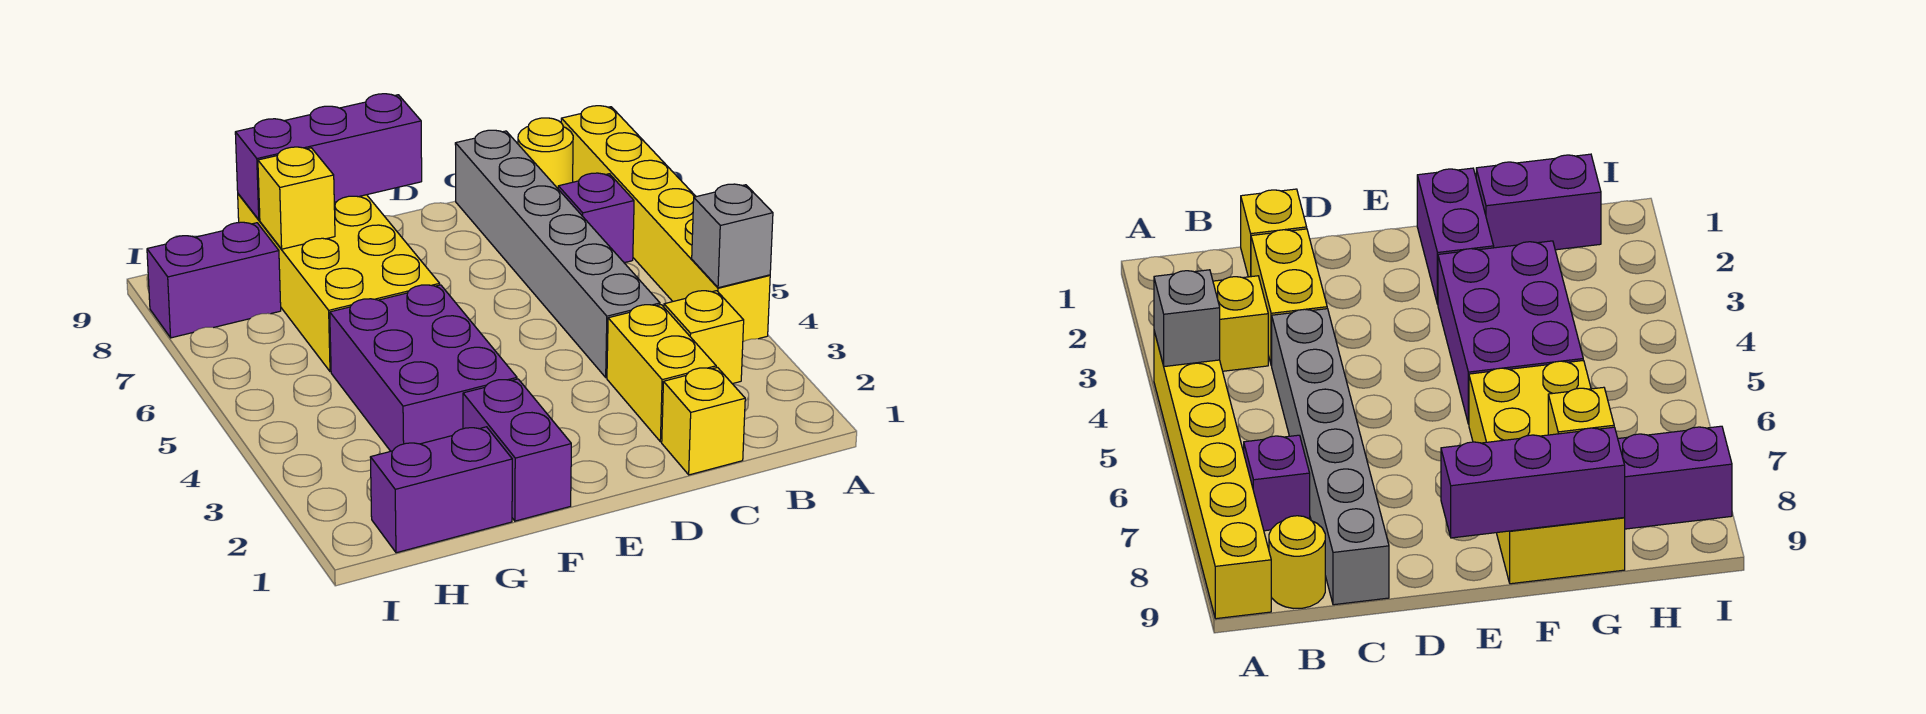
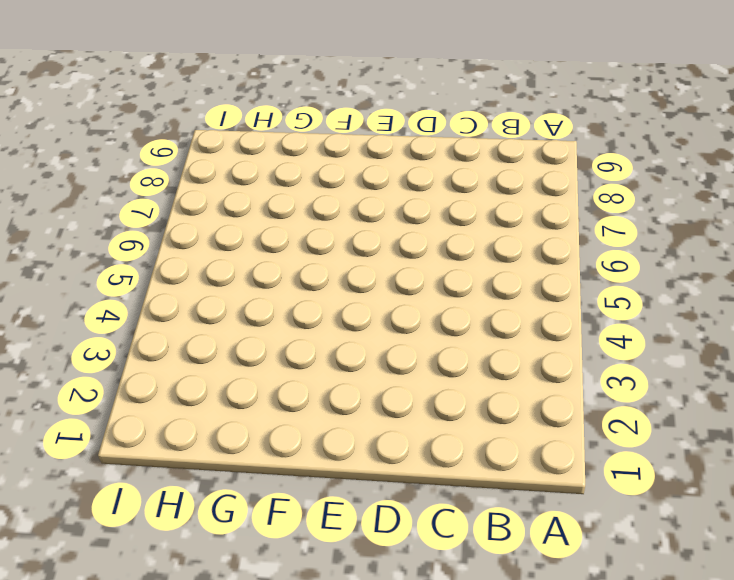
none -> yellow 1x6 brick [561,106,770,342]
none -> yellow 1x1 brick [664,291,744,384]
none -> purple 1x1 brick [558,173,634,263]

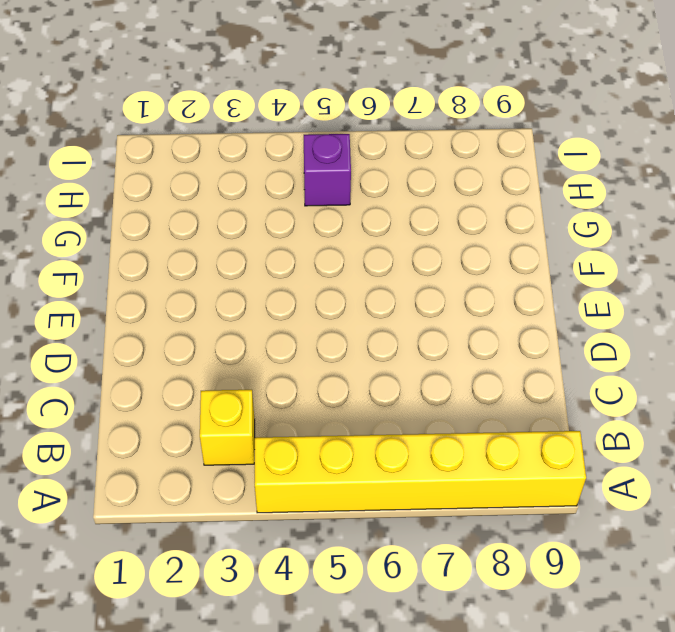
purple 1x1 brick [304,134,351,206] -> purple 1x1 brick moved to [558,173,634,263]
none -> yellow 1x1 round brick [518,118,573,188]
none -> yellow 1x1 brick [662,367,745,475]
none -> yellow 1x2 brick [607,305,716,442]

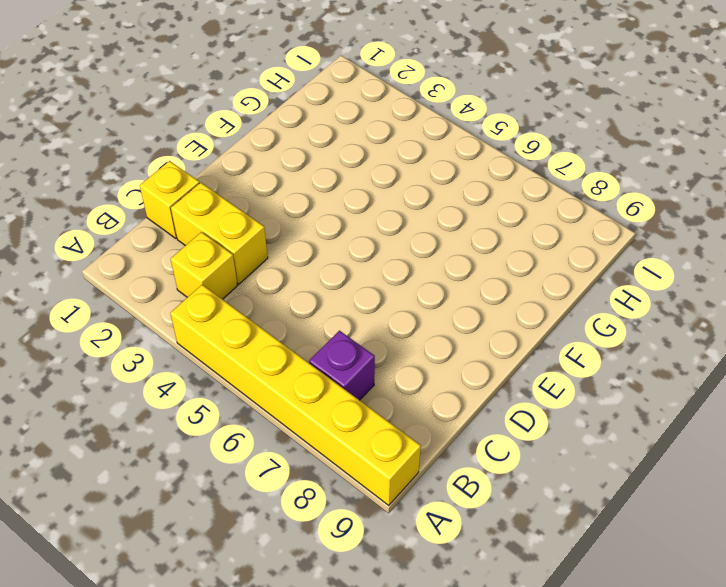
none -> yellow 1x1 round brick [518,118,573,188]
none -> grey 1x6 brick [455,130,660,378]
none -> purple 1x2 brick [463,379,571,521]

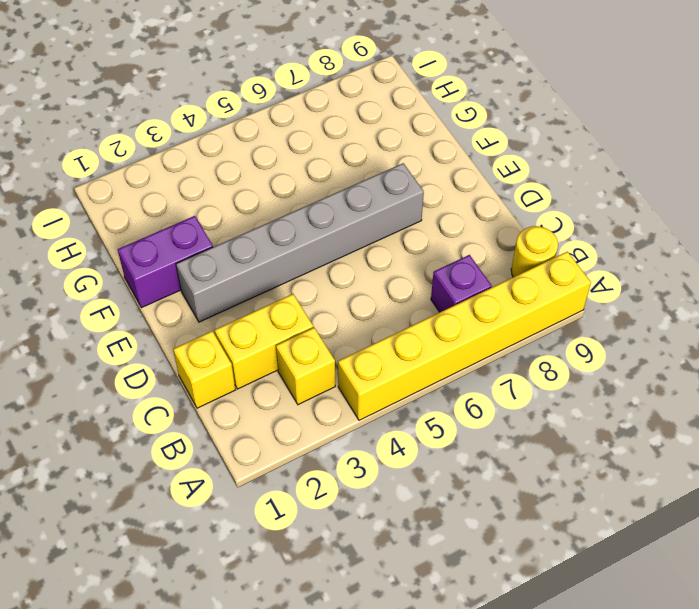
grey 1x6 brick [176,163,424,322] -> grey 1x6 brick moved to [455,130,660,378]
none -> purple 2x3 brick [330,285,517,451]
none -> yellow 2x4 brick [238,194,440,372]
none -> purple 1x2 brick [370,427,512,553]

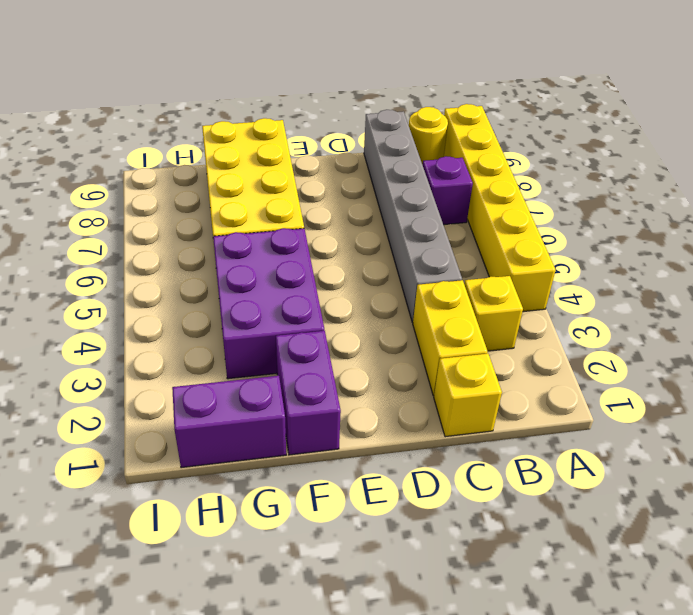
none -> purple 1x2 brick [147,222,281,338]
none -> grey 1x1 brick [692,184,773,288]
none -> purple 1x3 brick [235,94,422,220]

